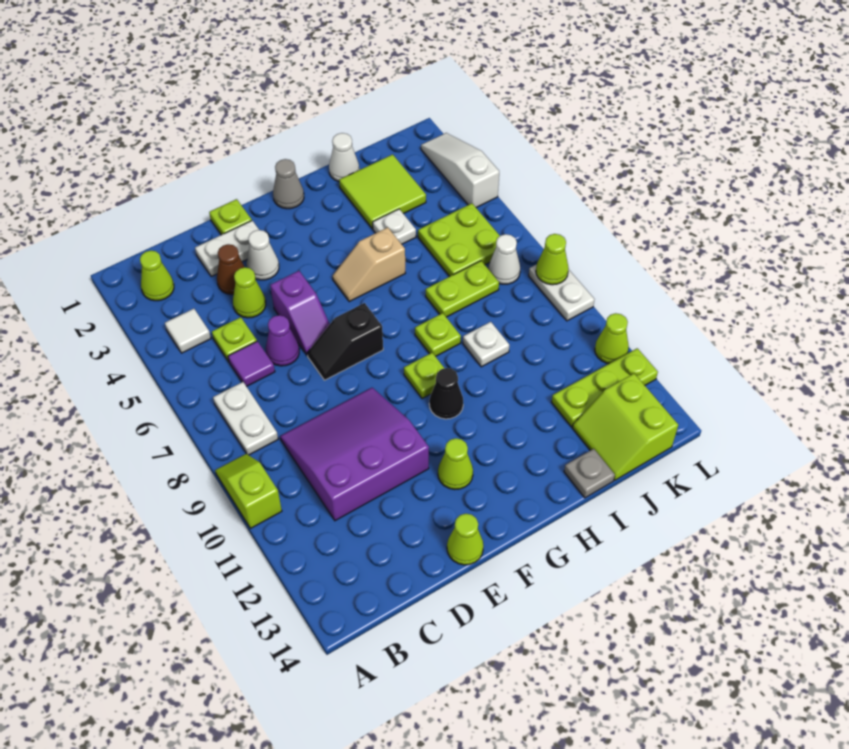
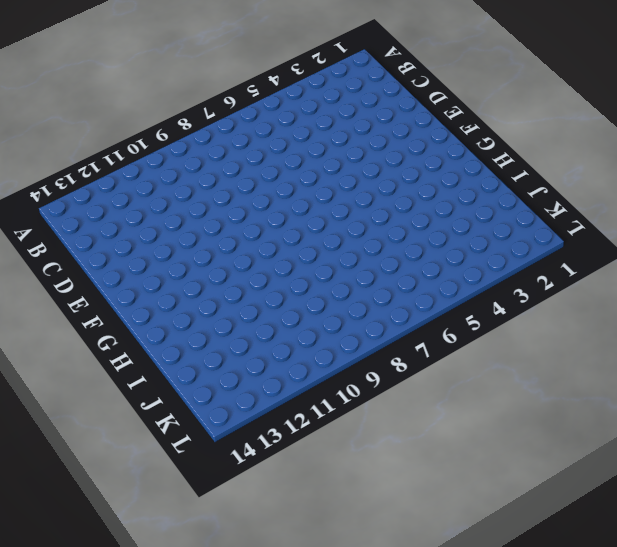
none -> lime 1x2 slope [215,454,282,528]
none -> lime 1x1 cone [140,251,174,301]
none -> white 1x1 tile [165,309,211,353]
none -> white 1x2 plate [213,382,278,455]

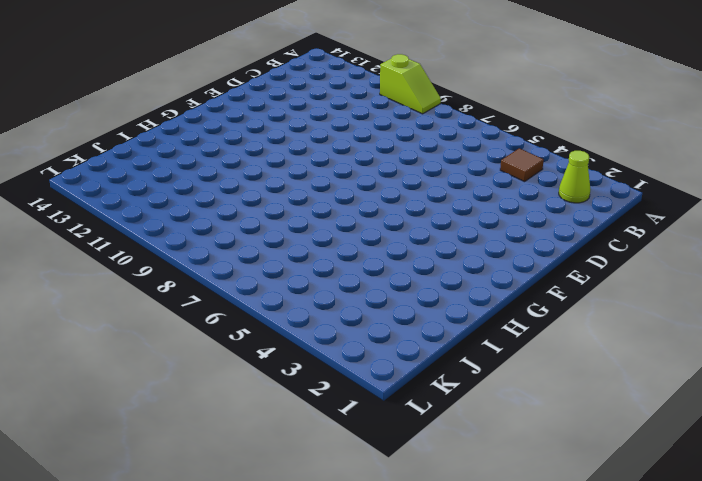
brown 1x1 tile [500,148,544,182] -> white 1x1 tile [165,309,211,353]
none -> white 1x2 plate [213,382,278,455]
none -> lime 1x1 plate [212,317,257,362]
none -> purple 1x1 tile [228,341,275,386]
none -> purple 3x3 slope [280,388,429,521]

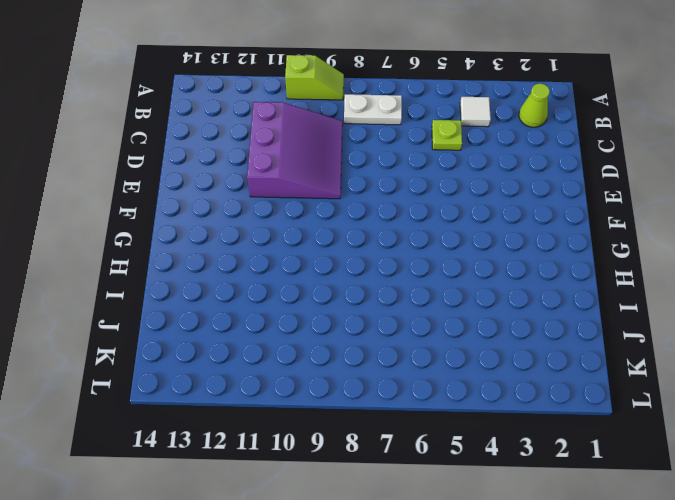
none -> purple 1x1 tile [228,341,275,386]
none -> white 1x2 plate [195,221,259,277]
none -> brown 1x1 cone [217,244,245,295]
none -> lime 1x1 cone [233,267,266,318]

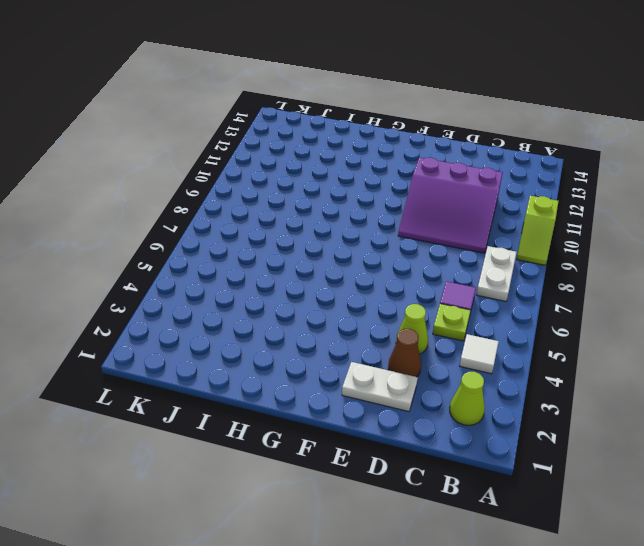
none -> purple 1x1 cone [266,315,299,366]
none -> lime 1x1 plate [209,199,252,235]
none -> white 1x1 cone [247,230,279,280]
none -> purple 1x2 slope [270,271,330,355]

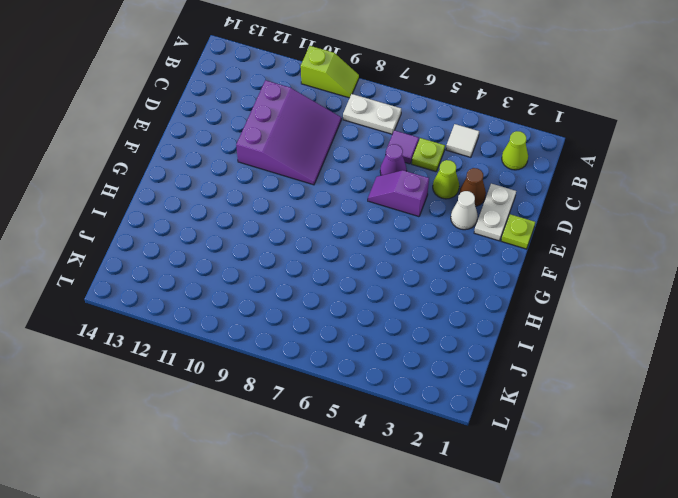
none -> black 1x2 slope [307,303,383,380]
none -> lime 1x1 cone [447,514,484,565]
none -> lime 1x1 cone [438,438,473,490]
none -> grey 1x1 cone [273,159,304,209]

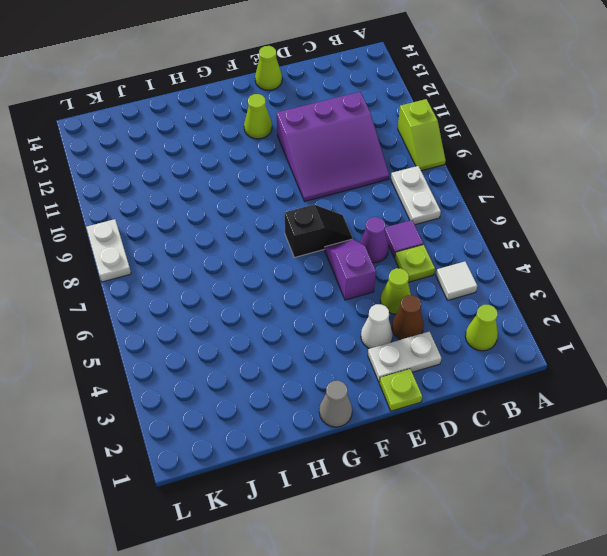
none -> tan 1x2 slope [333,227,405,302]
none -> lime 1x1 plate [404,353,444,399]
none -> black 1x1 cone [429,368,463,419]
none -> lime 1x1 plate [415,313,461,356]

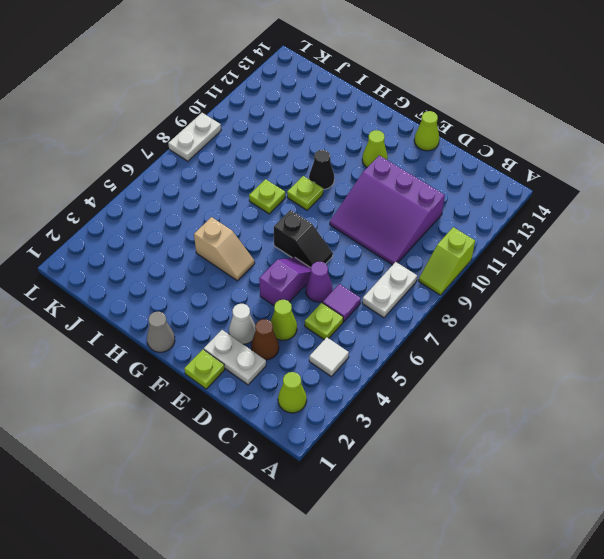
none -> white 1x1 cone [329,133,359,182]
none -> lime 2x2 tile [339,154,426,229]
none -> white 1x1 plate [373,209,416,244]
none -> lime 1x2 plate [426,261,499,317]

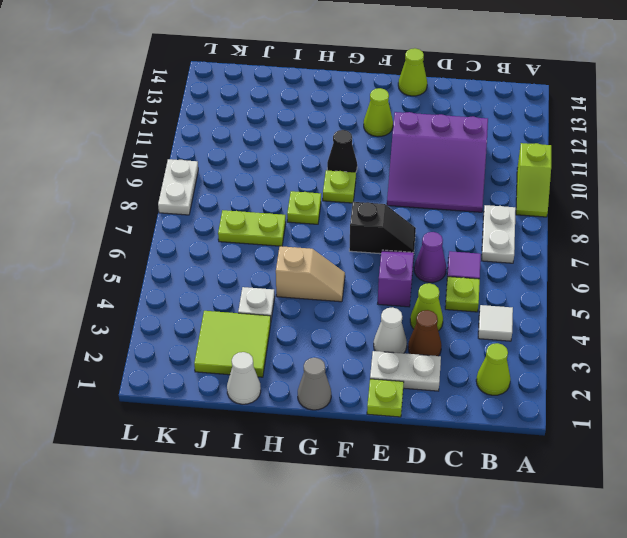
none -> white 1x1 plate [463,322,509,367]
none -> grey 1x1 plate [564,449,615,498]
none -> lime 2x2 plate [418,203,500,277]
none -> lime 1x3 plate [552,348,658,427]

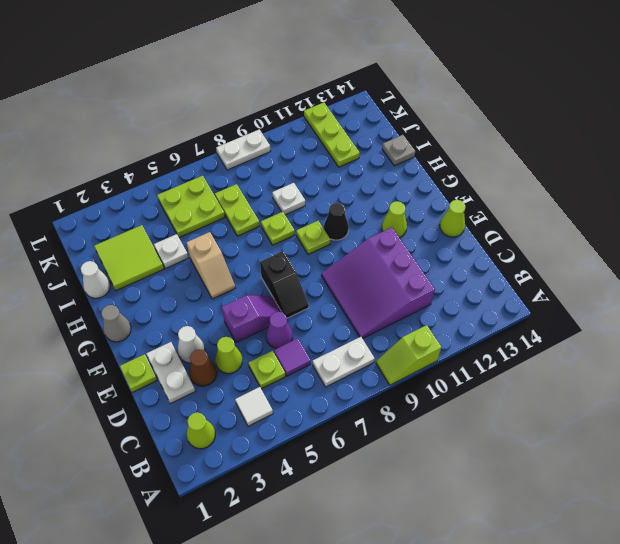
none -> lime 2x2 slope [572,374,678,480]
none -> white 1x1 cone [488,234,520,284]
none -> white 1x3 slope [421,133,499,208]
none -> lime 1x1 cone [595,313,629,364]

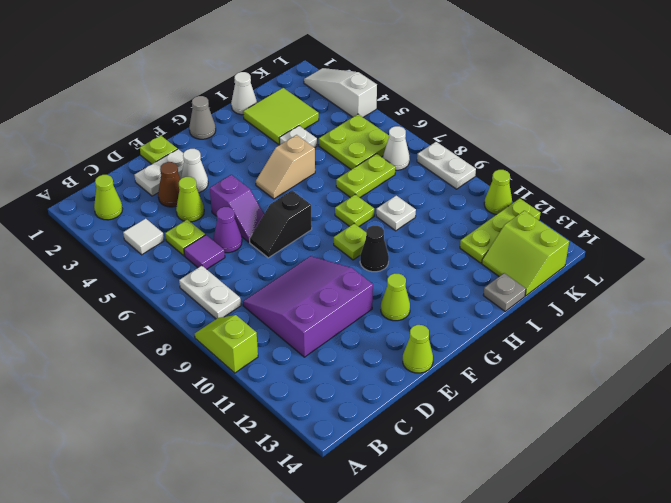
none -> lime 1x1 cone [536,234,569,285]

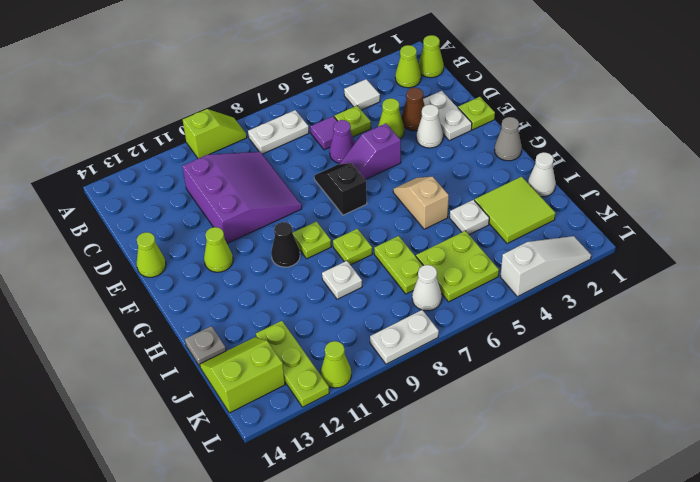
lime 1x1 cone [418,35,444,78] -> lime 1x1 cone moved to [536,234,569,285]

